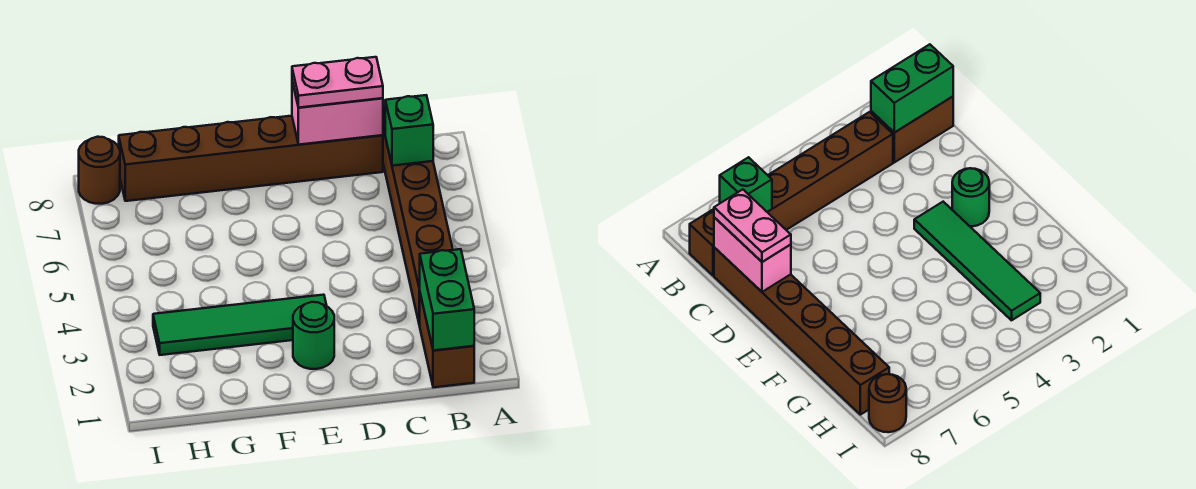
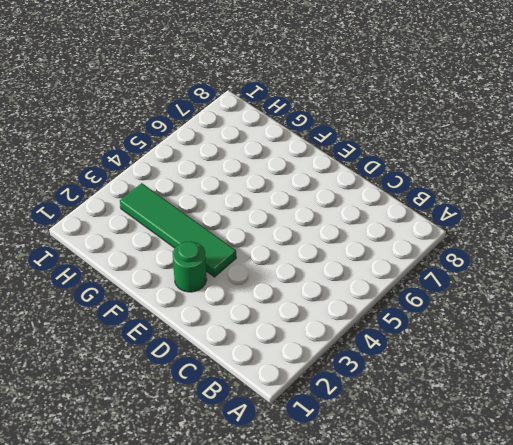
none -> brown 1x2 brick [420,294,474,387]
none -> brown 1x6 brick [383,105,453,326]

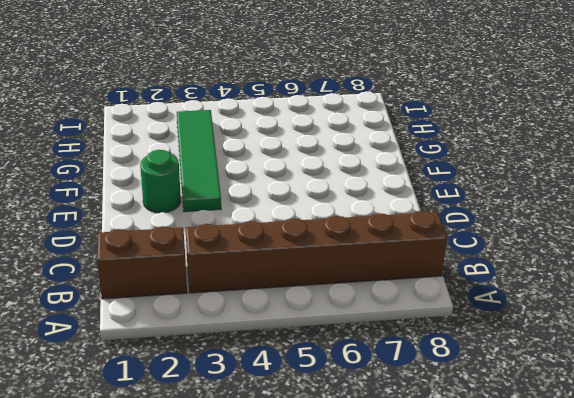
none -> brown 1x6 brick [119,116,383,201]
none -> brown 1x1 round brick [79,137,120,204]

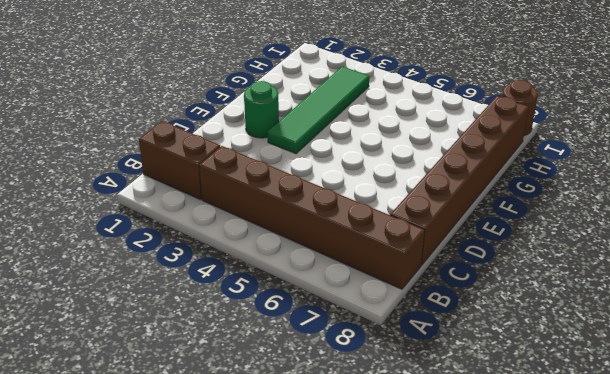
none -> green 1x2 brick [419,249,474,350]
none -> green 1x1 brick [385,95,433,166]

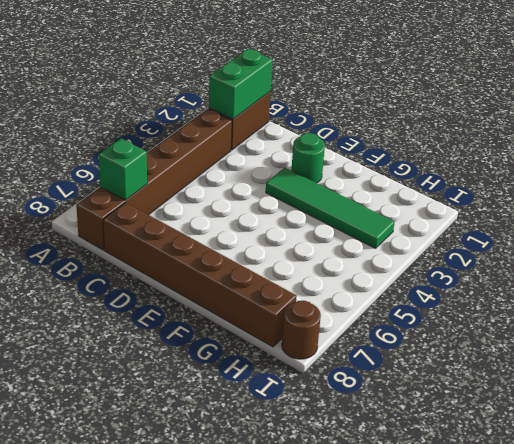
none -> pink 1x2 brick [292,81,383,145]
none -> pink 1x2 plate [292,57,383,108]

